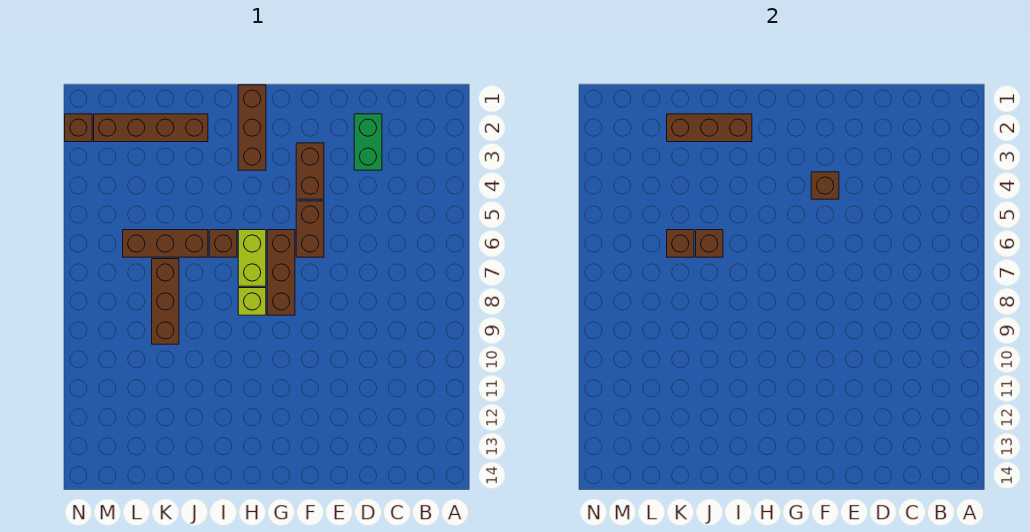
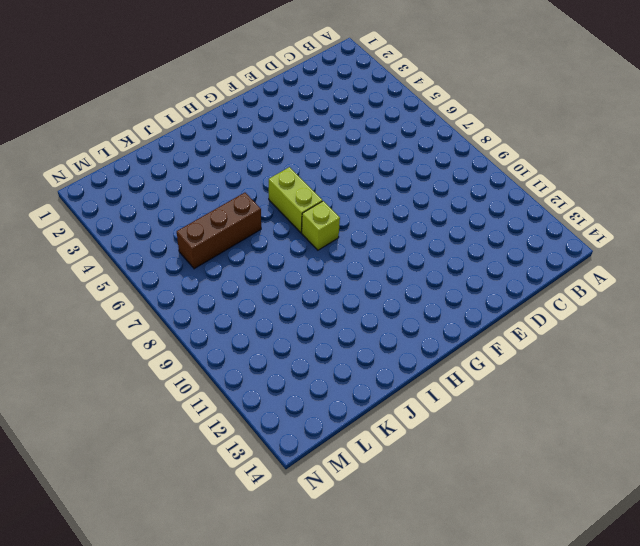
none -> green 1x2 brick [354,114,382,170]
none -> brown 1x2 brick [296,143,324,199]
none -> brown 1x2 brick [296,201,324,257]

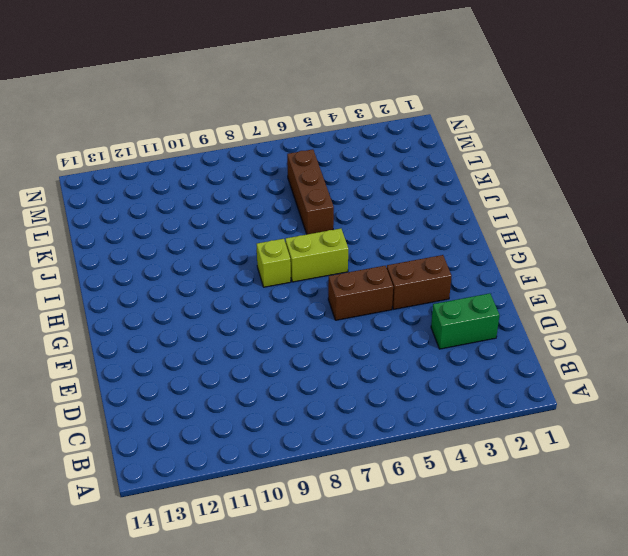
none -> brown 1x3 brick [267,230,295,315]
none -> brown 1x3 brick [238,85,266,170]
none -> brown 1x1 brick [209,230,237,257]

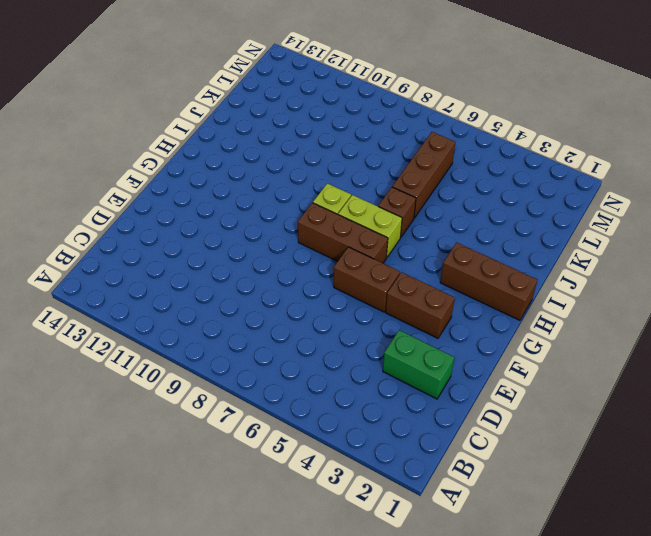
none -> brown 1x4 brick [94,114,208,142]
none -> brown 1x3 brick [152,259,179,344]
none -> brown 1x1 brick [65,114,92,142]

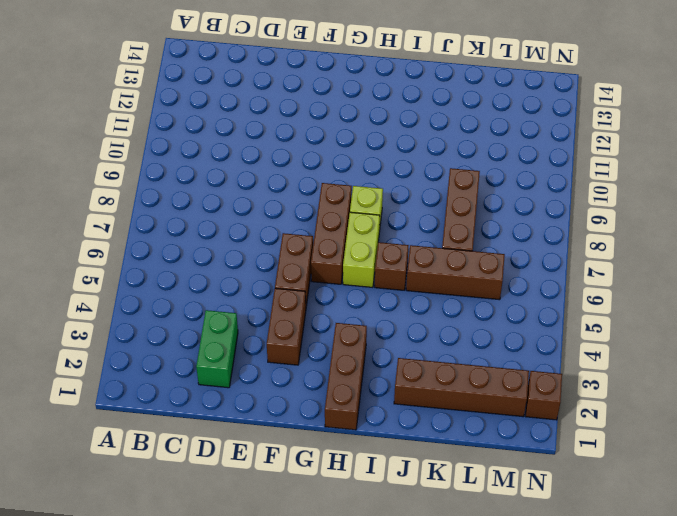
none -> brown 1x1 brick [811,172,839,199]
none -> brown 1x3 brick [667,114,752,142]
none -> brown 1x1 brick [696,230,723,257]

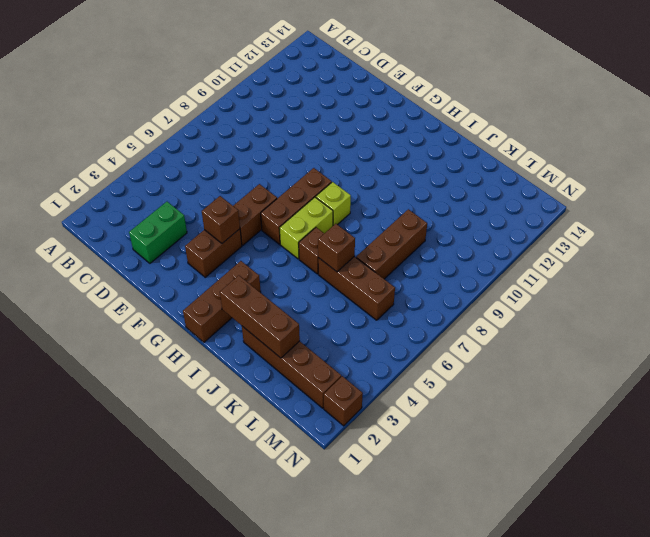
none -> brown 1x1 brick [667,230,694,257]

